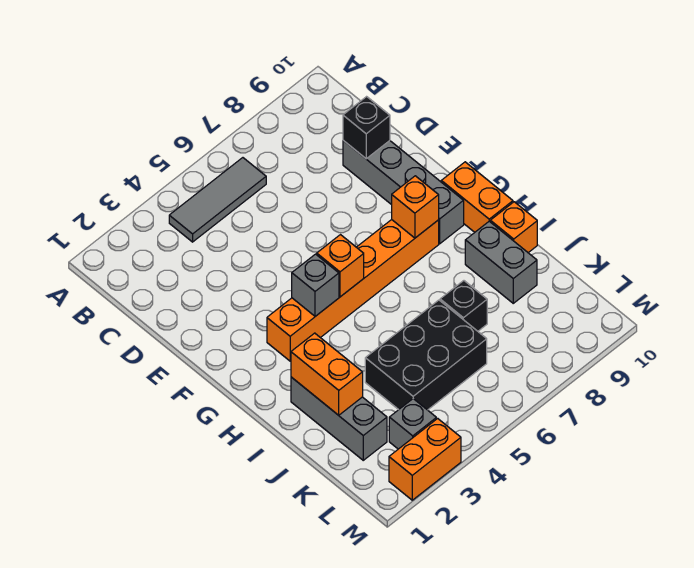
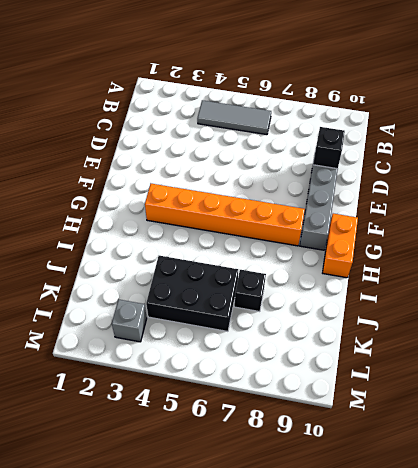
none -> grey 1x3 brick [291,377,387,460]
none -> grey 1x2 brick [465,221,537,303]
none -> orange 1x1 brick [490,202,537,253]

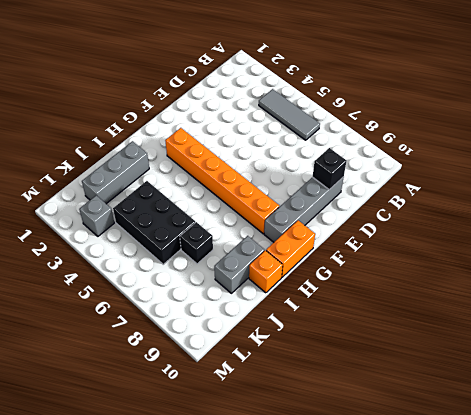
none -> orange 1x2 brick [389,418,461,500]
none -> grey 1x1 brick [292,254,339,316]
none -> orange 1x1 brick [317,235,364,297]

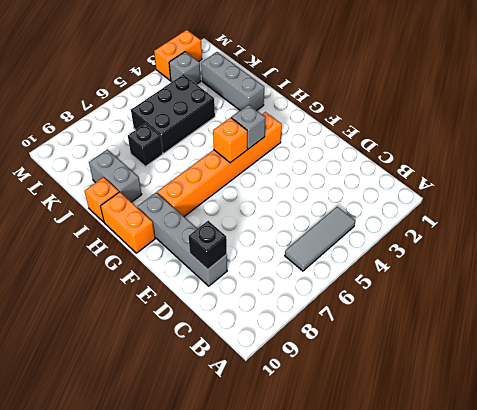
none -> orange 1x1 brick [392,176,439,238]
none -> orange 1x2 brick [291,333,363,415]

